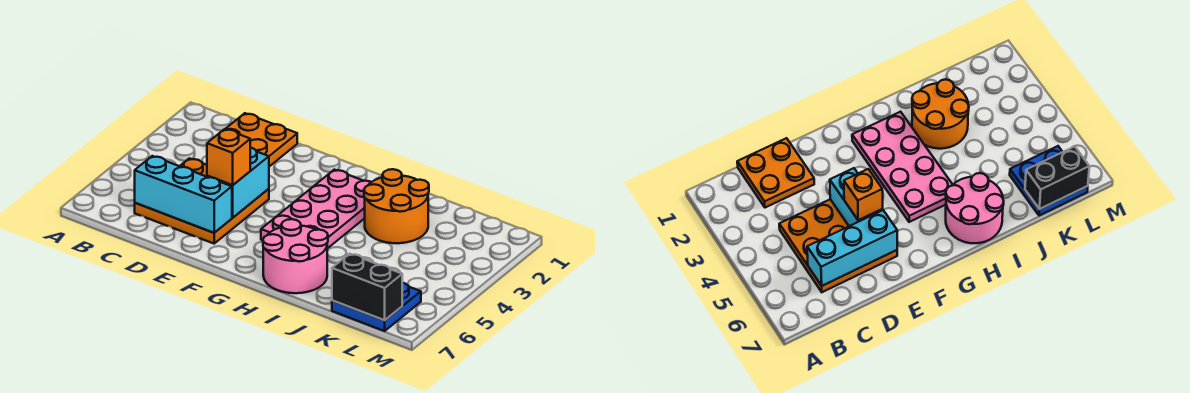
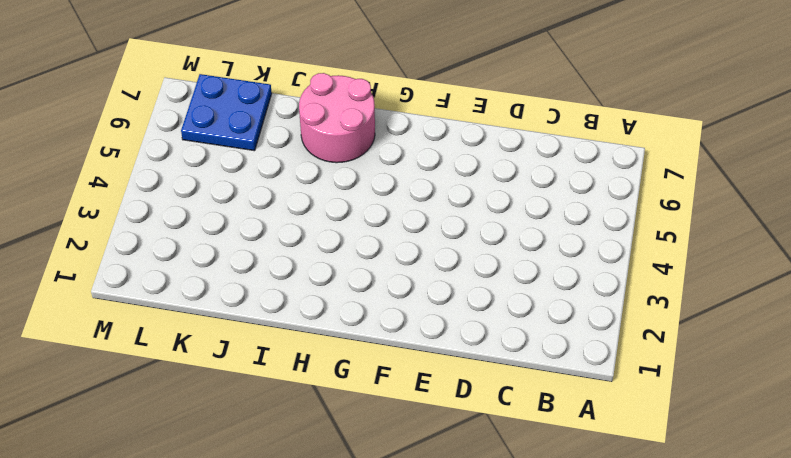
none -> orange 2x2 plate [226,113,297,167]
none -> orange 3x3 plate [135,158,269,244]

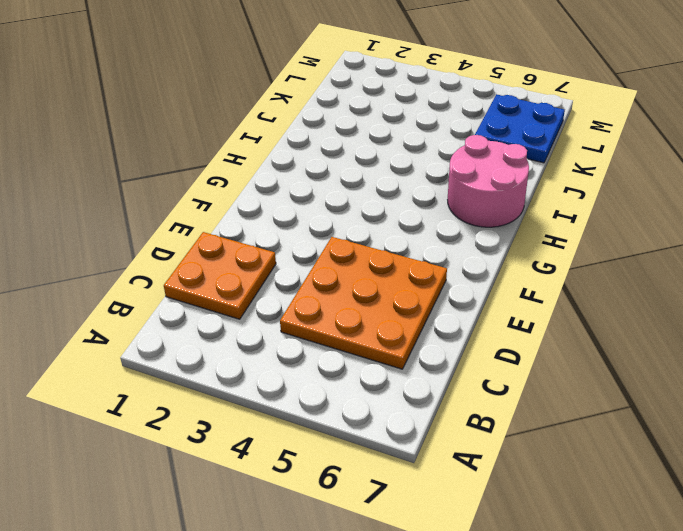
none -> pink 2x4 plate [261,170,371,249]
none -> orange 2x2 round brick [364,169,429,243]

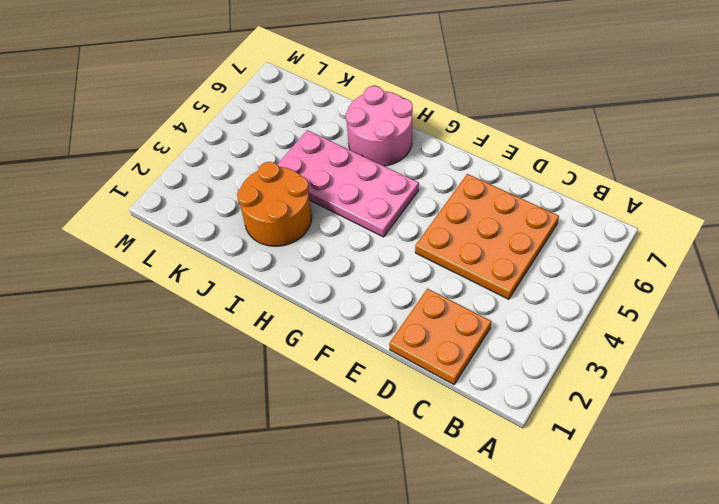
pink 2x4 plate [277,130,419,237] -> pink 2x4 plate turned to [261,170,371,249]
none -> blue 2x2 plate [332,283,421,331]
none -> cyan 1x3 brick [135,156,232,233]

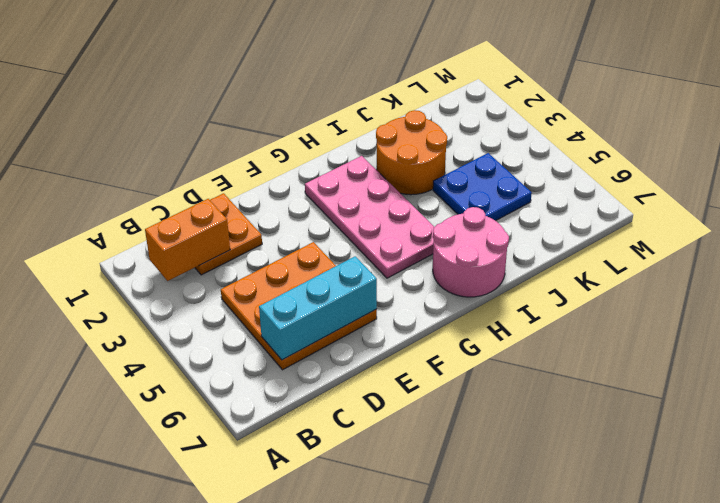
orange 1x2 brick [145,199,230,281] -> none
blue 2x2 plate [433,153,532,221] -> blue 2x2 plate moved to [332,283,421,331]
none -> cyan 1x2 brick [207,148,269,218]
none -> black 1x2 brick [332,254,402,320]

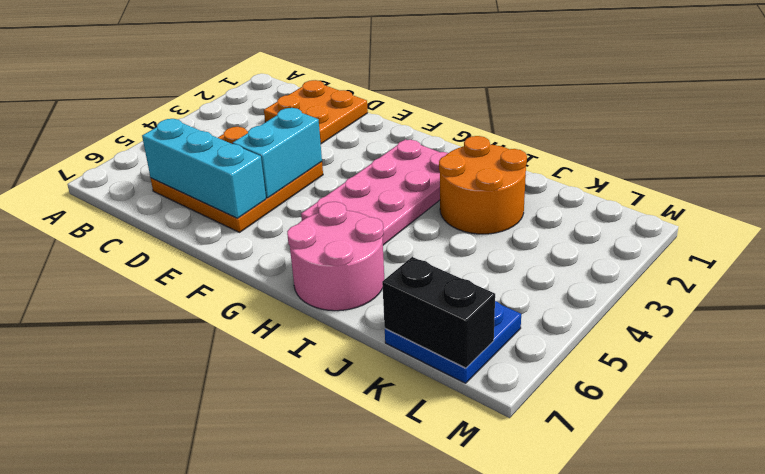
none -> orange 1x1 brick [207,129,250,185]

